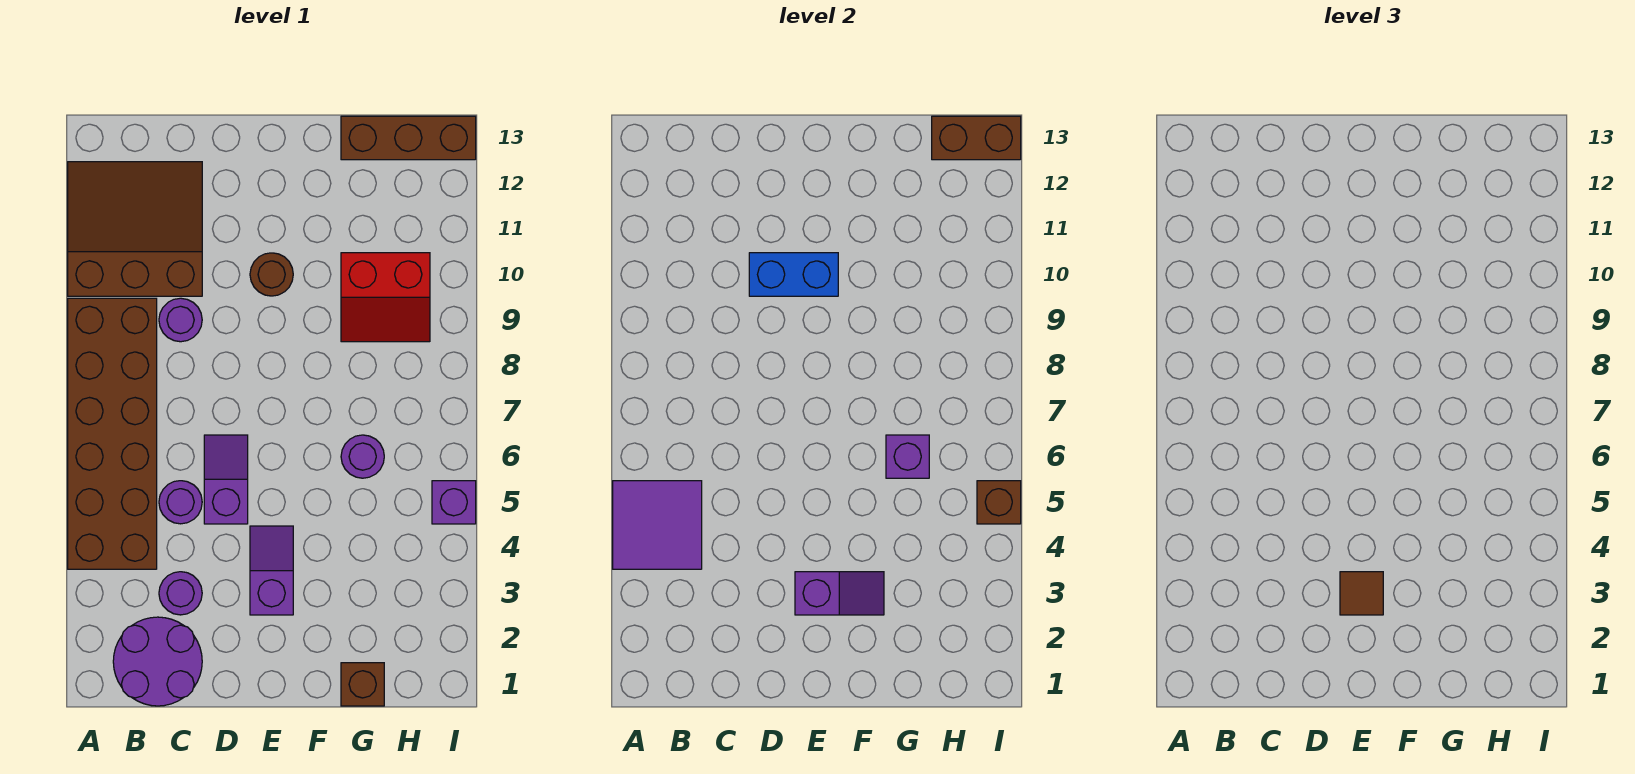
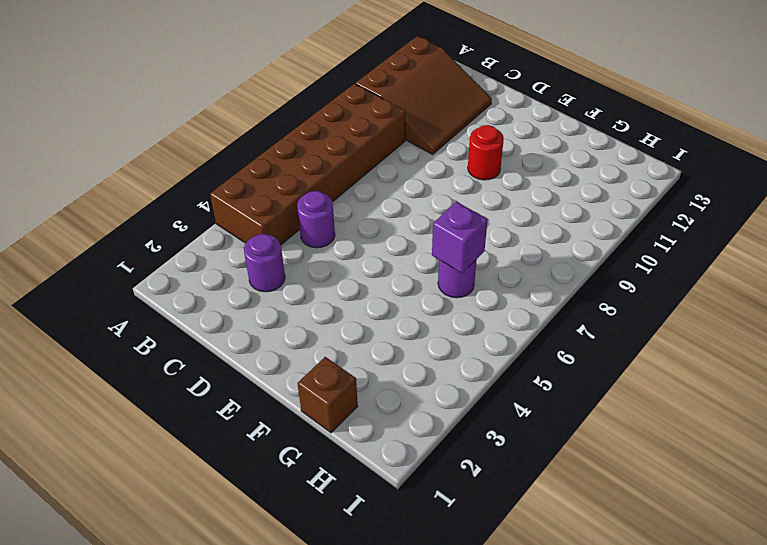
brown 3x3 slope [356,36,492,154] -> brown 3x3 slope turned to [68,162,202,296]
red 1x1 round brick [468,125,504,180] -> brown 1x1 round brick [250,253,293,296]
none -> purple 2x2 round brick [113,617,202,706]
none -> purple 1x1 round brick [159,298,202,342]
none -> purple 1x2 slope [204,435,248,524]

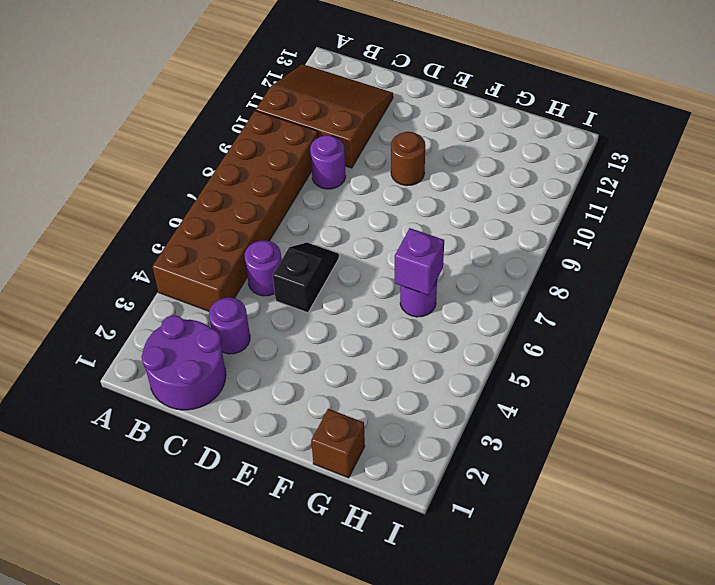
black 1x2 slope [273,242,339,313] -> purple 1x2 slope [204,435,248,524]
none -> purple 1x2 slope [250,526,293,615]
none -> red 2x2 slope [341,253,430,342]
none -> brown 1x3 brick [341,116,476,160]

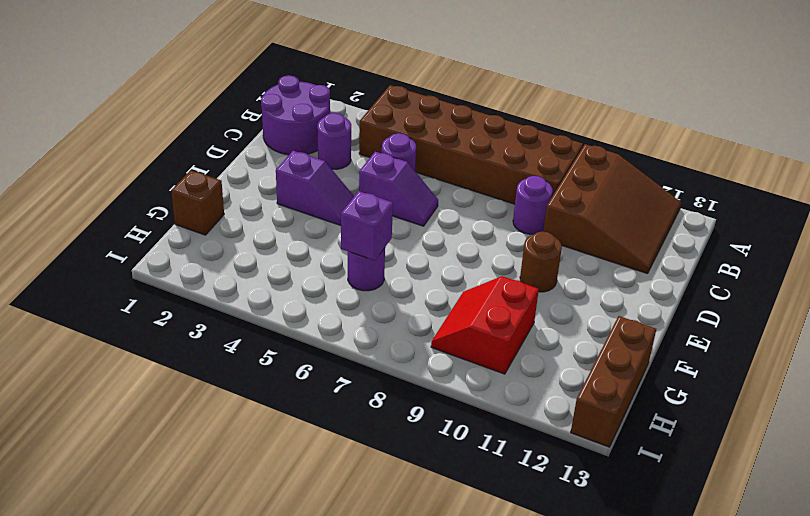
none -> purple 1x1 brick [432,481,476,524]
none -> purple 2x2 tile [613,481,702,569]
none -> blue 1x2 brick [749,253,838,296]

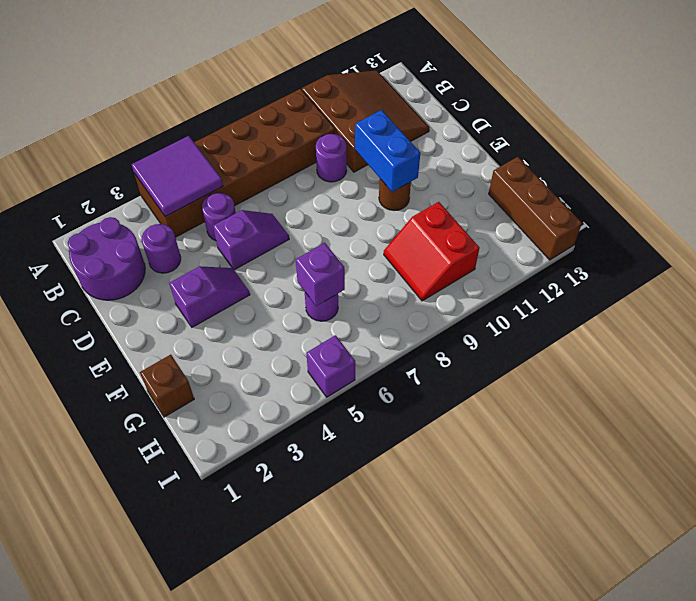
none -> purple 1x2 slope [795,572,884,615]
none -> brown 1x2 brick [932,116,1021,160]
none -> brown 1x1 brick [977,481,1021,524]

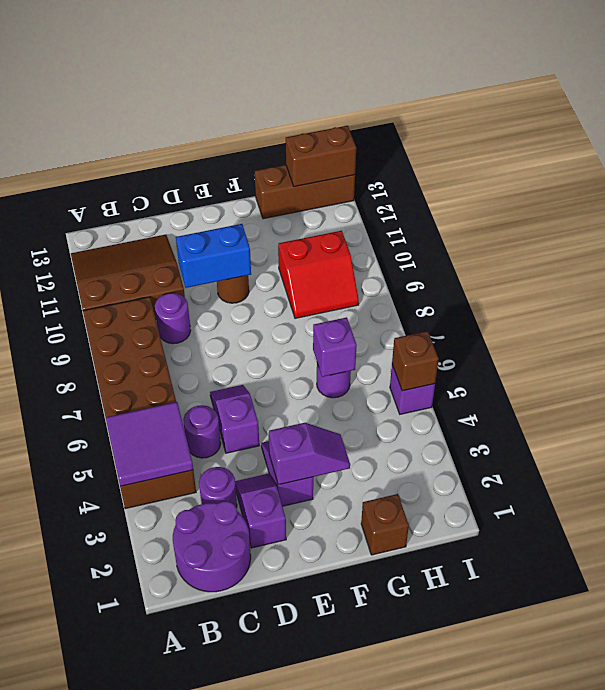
purple 1x2 slope [235,474,286,548] -> none
none -> brown 1x1 tile [1340,572,1383,615]

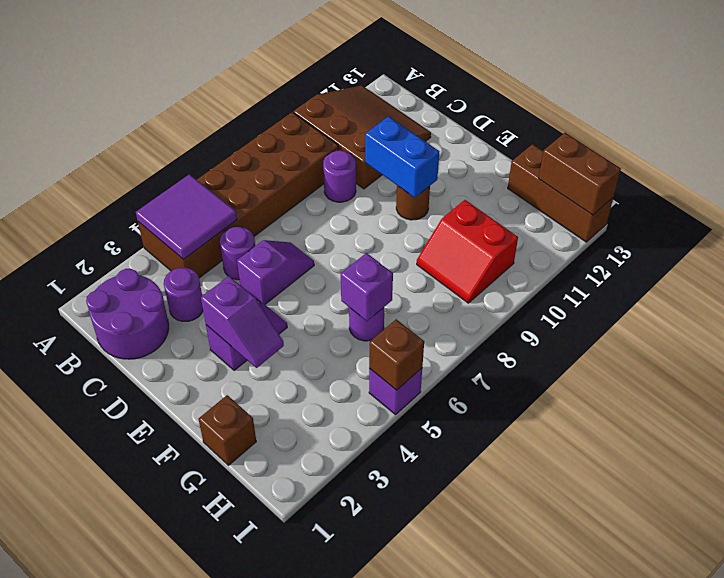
none -> brown 1x1 tile [1340,572,1383,615]

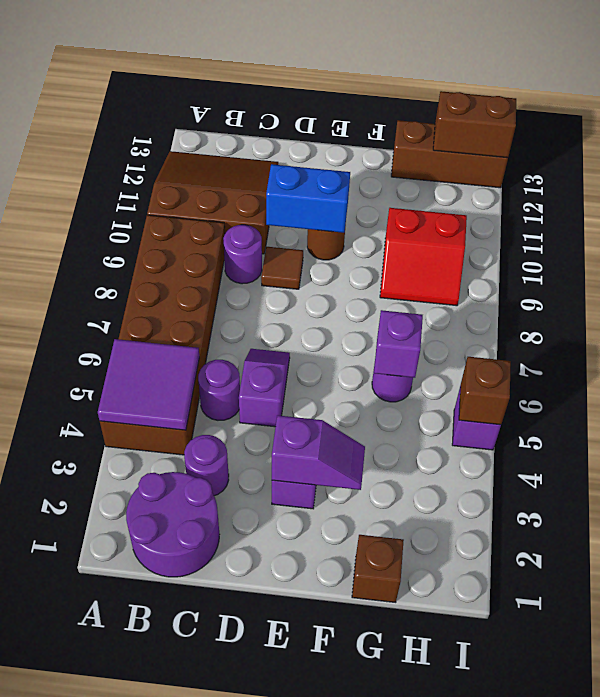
brown 1x1 tile [261,247,303,289] -> brown 1x1 tile moved to [1340,572,1383,615]

